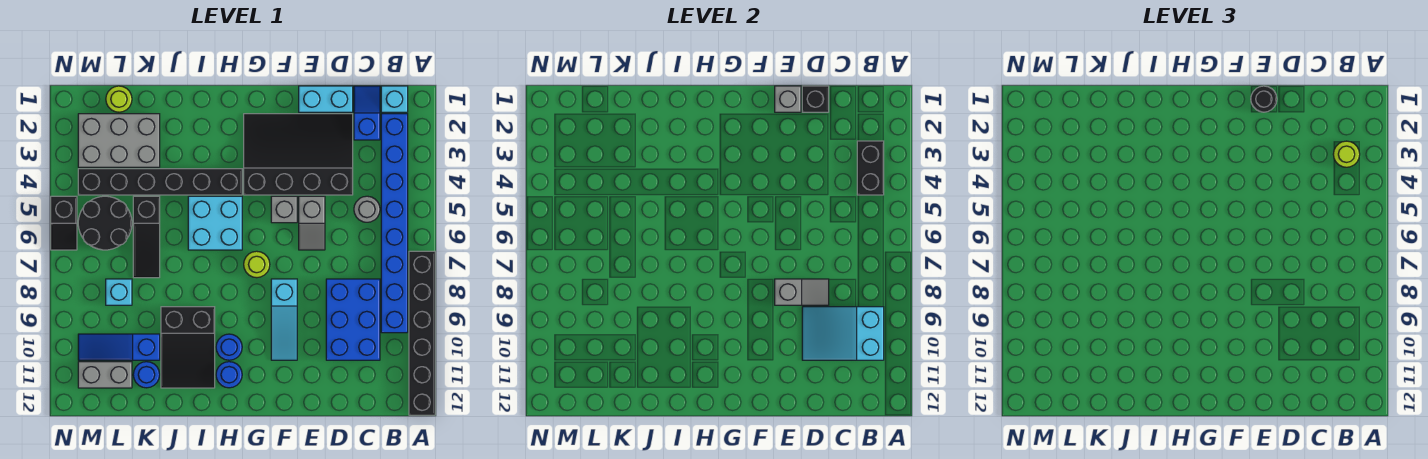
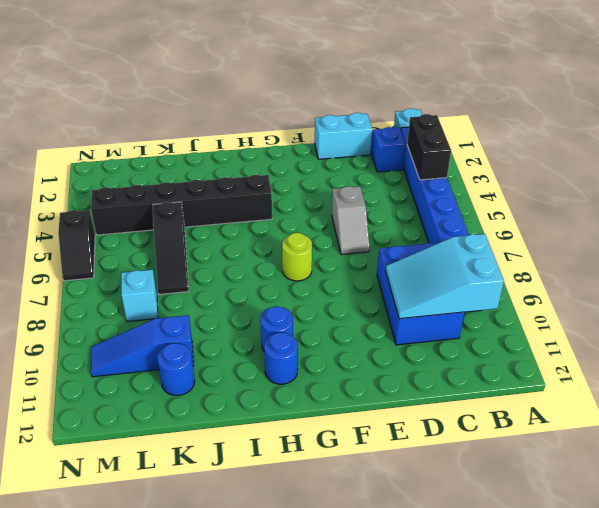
none -> black 1x6 brick [409,251,435,415]
none -> grey 1x1 round brick [354,196,380,222]
none -> black 3x4 slope [244,114,353,195]
none -> grey 1x1 brick [271,196,297,223]

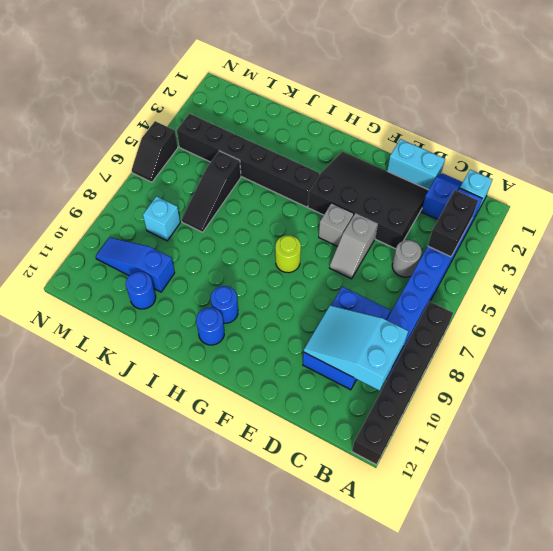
none -> cyan 1x3 slope [271,279,297,360]
none -> cyan 2x2 brick [188,196,242,250]
none -> black 2x3 slope [161,307,215,388]
none -> grey 2x3 brick [78,114,160,167]

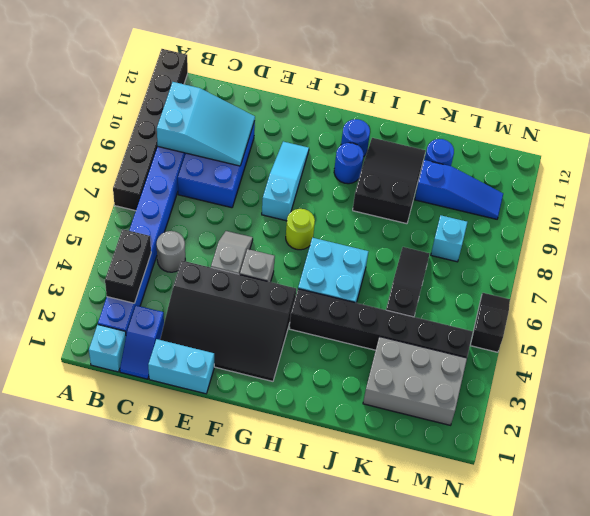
none -> lime 1x1 round brick [106,86,132,112]
none -> black 2x2 round brick [78,196,132,250]
none -> grey 1x2 brick [78,362,132,388]
none -> black 1x1 brick [802,86,829,112]

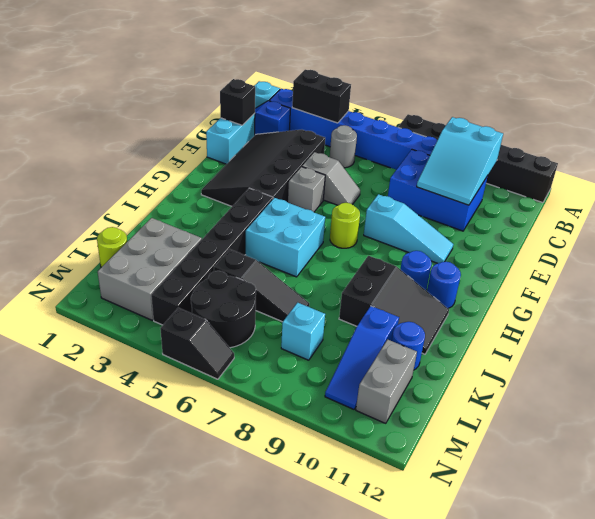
none -> grey 1x2 slope [775,279,829,305]
none -> grey 1x1 brick [775,86,801,112]
none -> lime 1x1 round brick [1333,141,1360,167]
none -> black 1x1 round brick [1251,86,1277,112]

